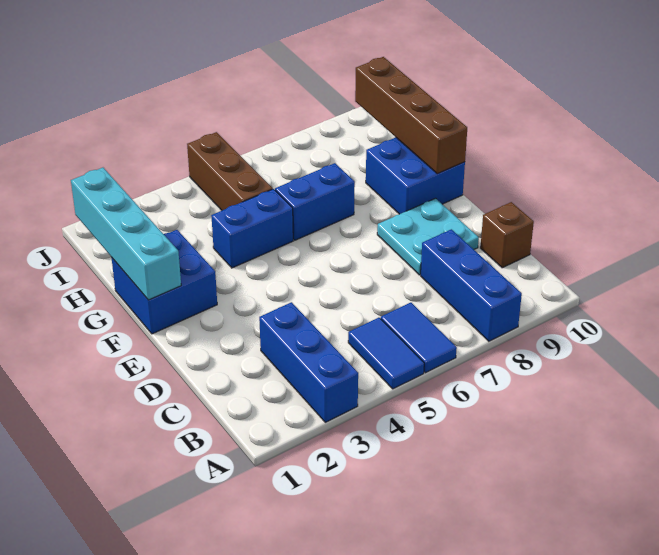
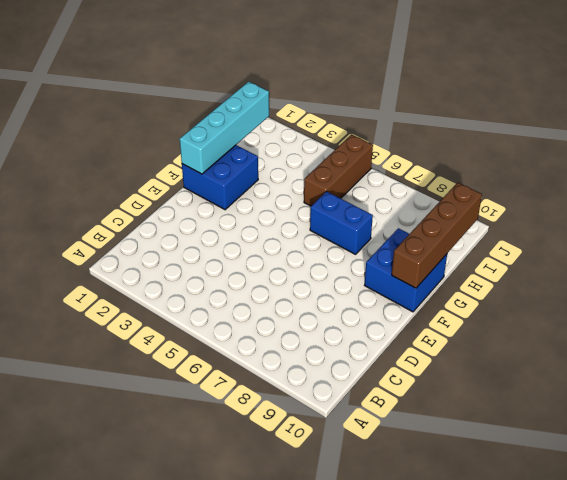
none -> blue 1x3 brick [259,302,358,422]
none -> blue 1x2 tile [348,318,424,389]
none -> blue 1x2 tile [381,303,457,373]

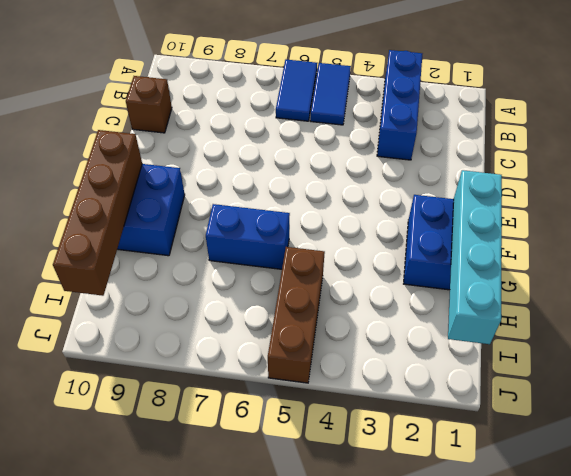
none -> blue 1x3 brick [421,229,522,341]
none -> cyan 2x2 plate [377,198,479,275]
none -> blue 1x2 brick [211,189,293,268]

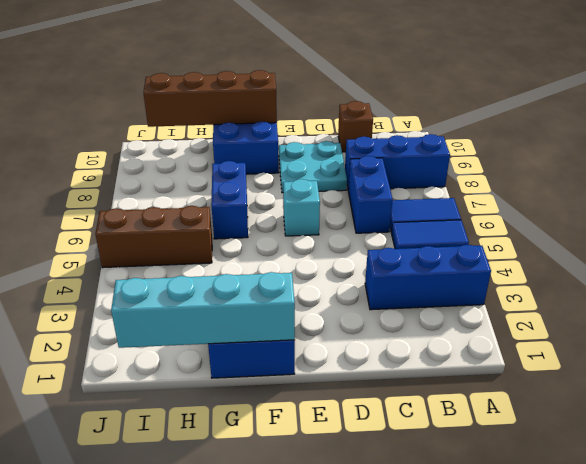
blue 1x2 brick [348,156,393,233] -> blue 1x2 brick moved to [211,189,293,268]
cyan 1x1 brick [283,179,320,236] -> none

